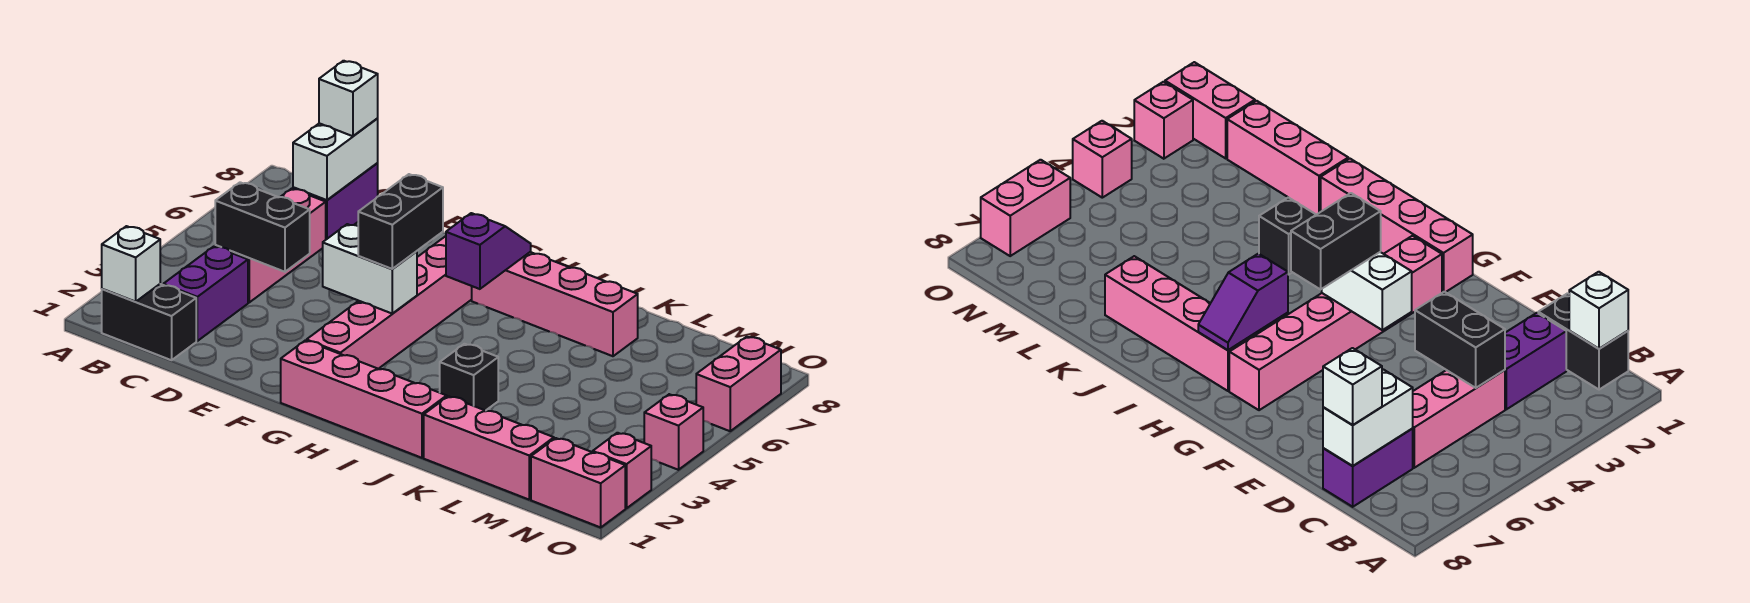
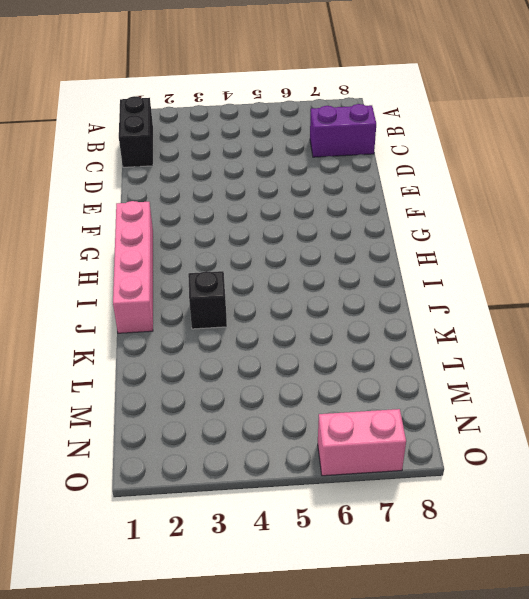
none -> purple 1x2 brick [163,246,248,341]
none -> pink 1x3 brick [215,189,326,302]
none -> pink 1x6 brick [307,236,472,369]

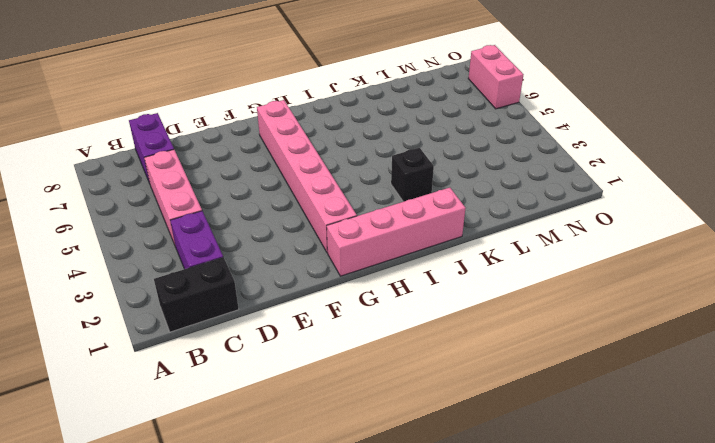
none -> pink 1x4 brick [472,252,638,356]
none -> pink 1x3 brick [424,396,554,500]
none -> pink 1x2 brick [531,438,625,527]

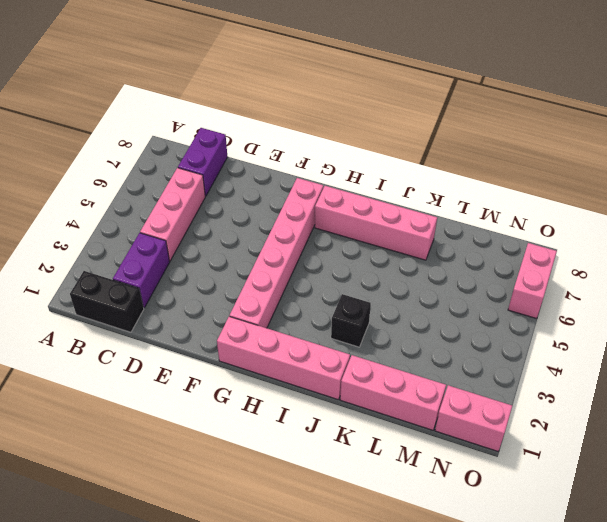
none -> pink 1x1 brick [593,433,651,508]
none -> pink 1x1 brick [644,394,703,470]
none -> white 1x1 brick [102,226,160,302]

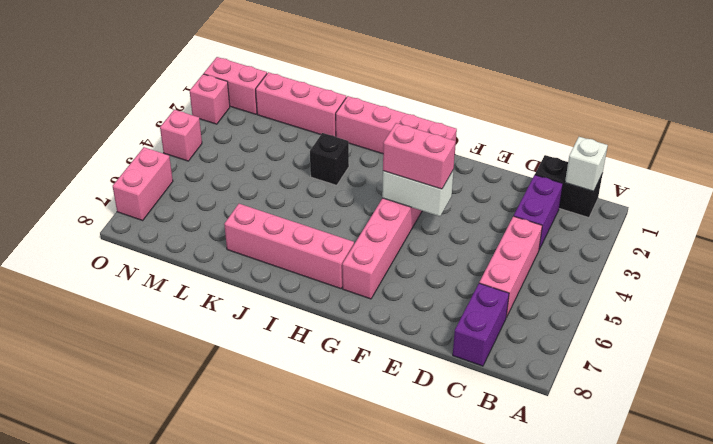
pink 1x2 brick [383,123,456,189] -> black 1x2 brick [358,174,443,269]
none -> black 1x2 brick [215,182,310,272]
none -> white 1x2 brick [293,119,378,200]
none -> purple 1x2 slope [446,213,531,289]

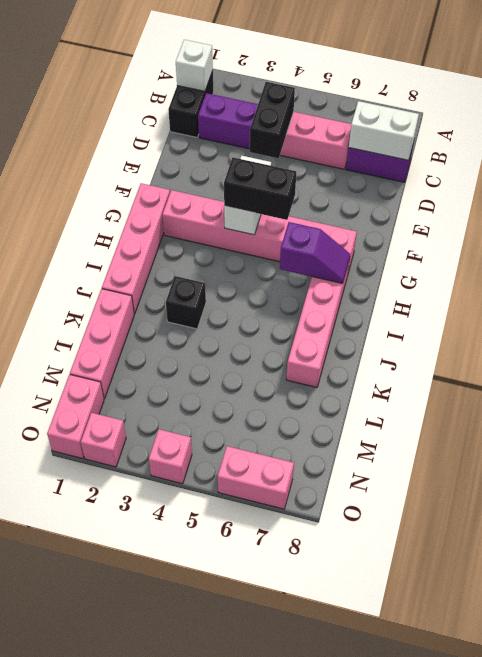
none -> white 1x1 brick [319,61,378,136]

